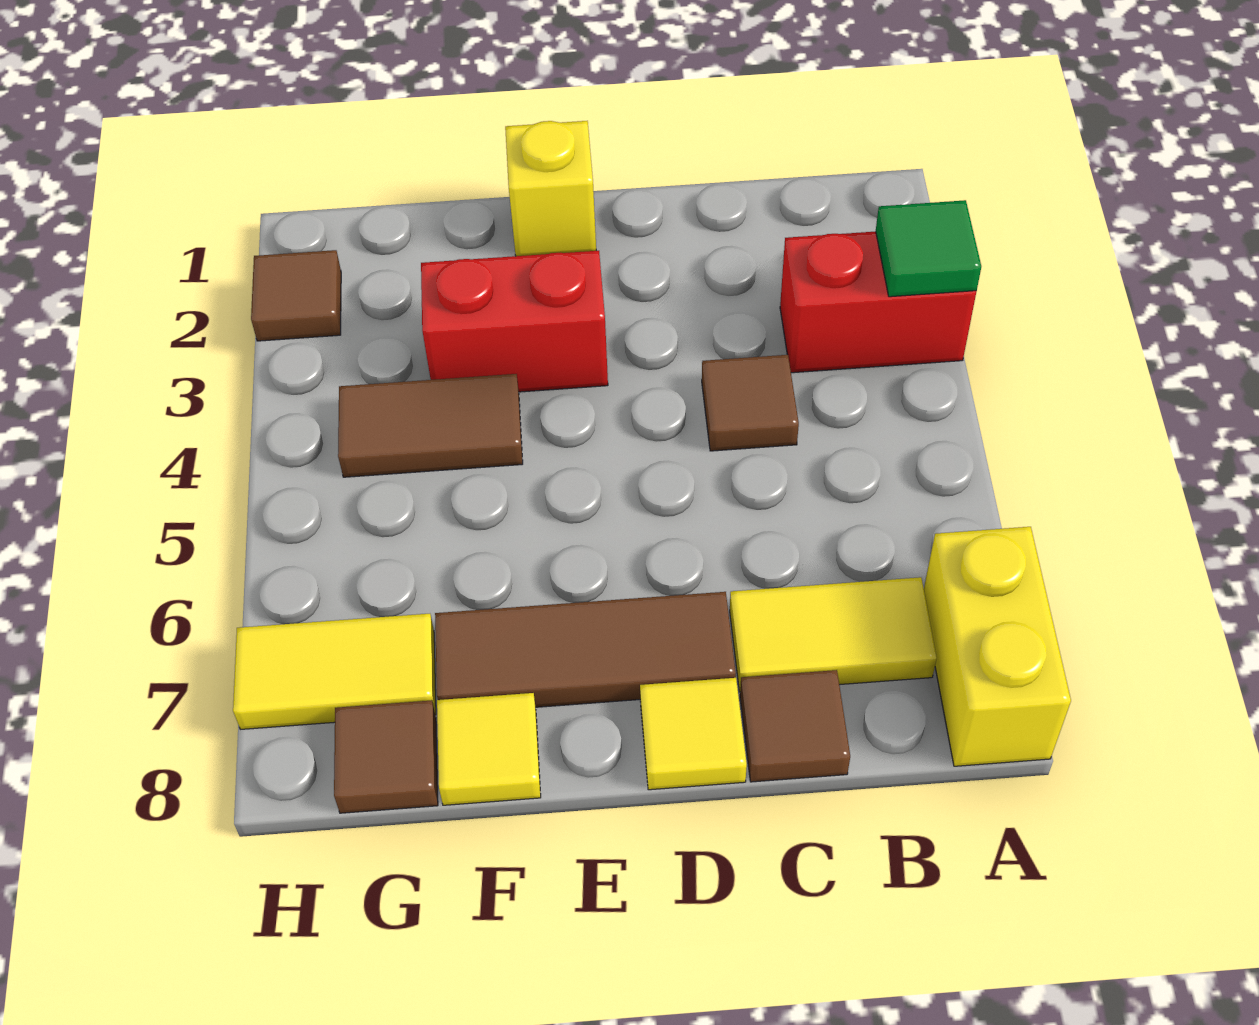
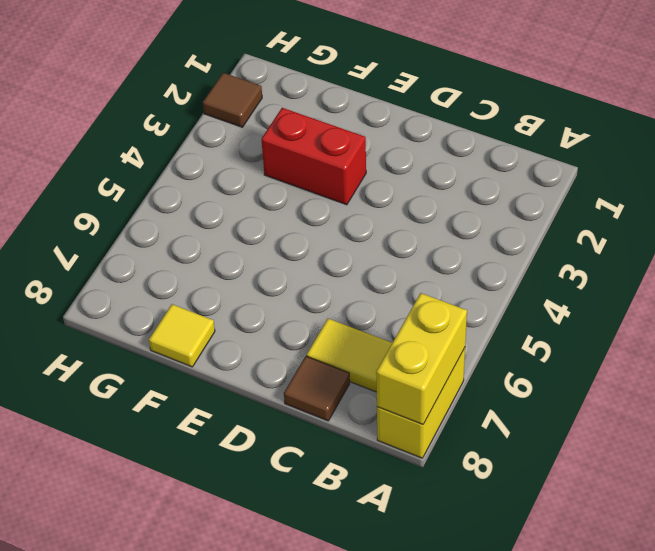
yellow 1x2 brick [376,293,467,425] -> none
none -> red 1x2 brick [780,232,976,373]
none -> brown 1x1 tile [702,355,799,451]
none -> brown 1x3 tile [435,592,736,707]

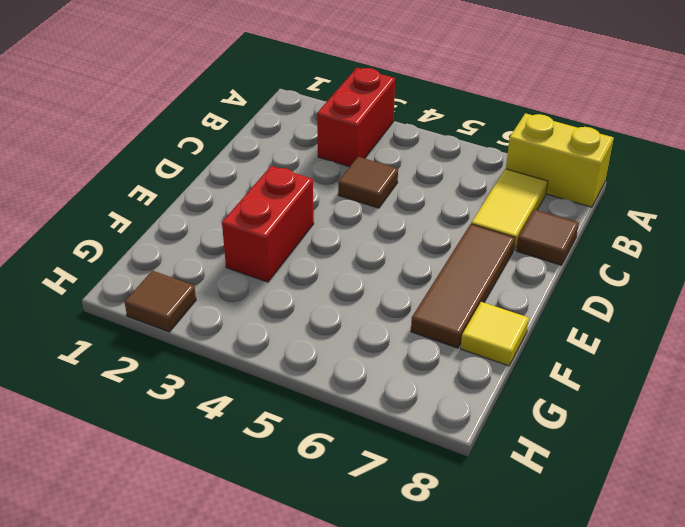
none -> yellow 1x1 tile [640,678,747,790]
none -> yellow 1x1 brick [505,121,596,256]
none -> brown 1x2 tile [338,374,523,477]

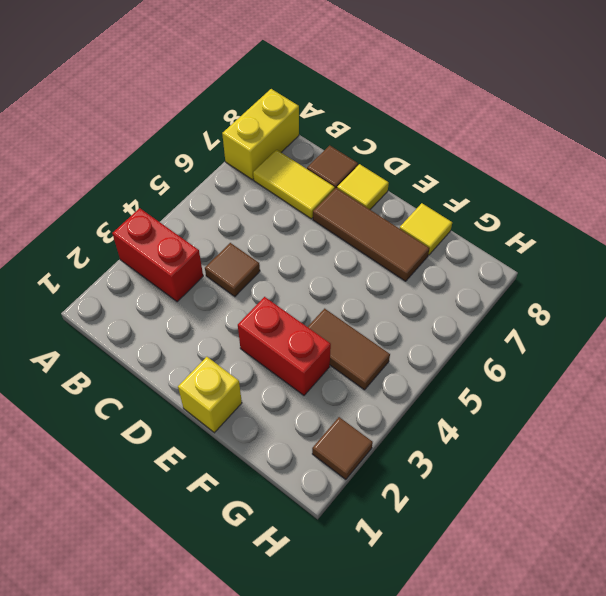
none -> yellow 1x2 tile [233,614,436,729]
none -> brown 1x1 tile [334,700,438,813]
none -> green 1x1 tile [876,200,981,297]

